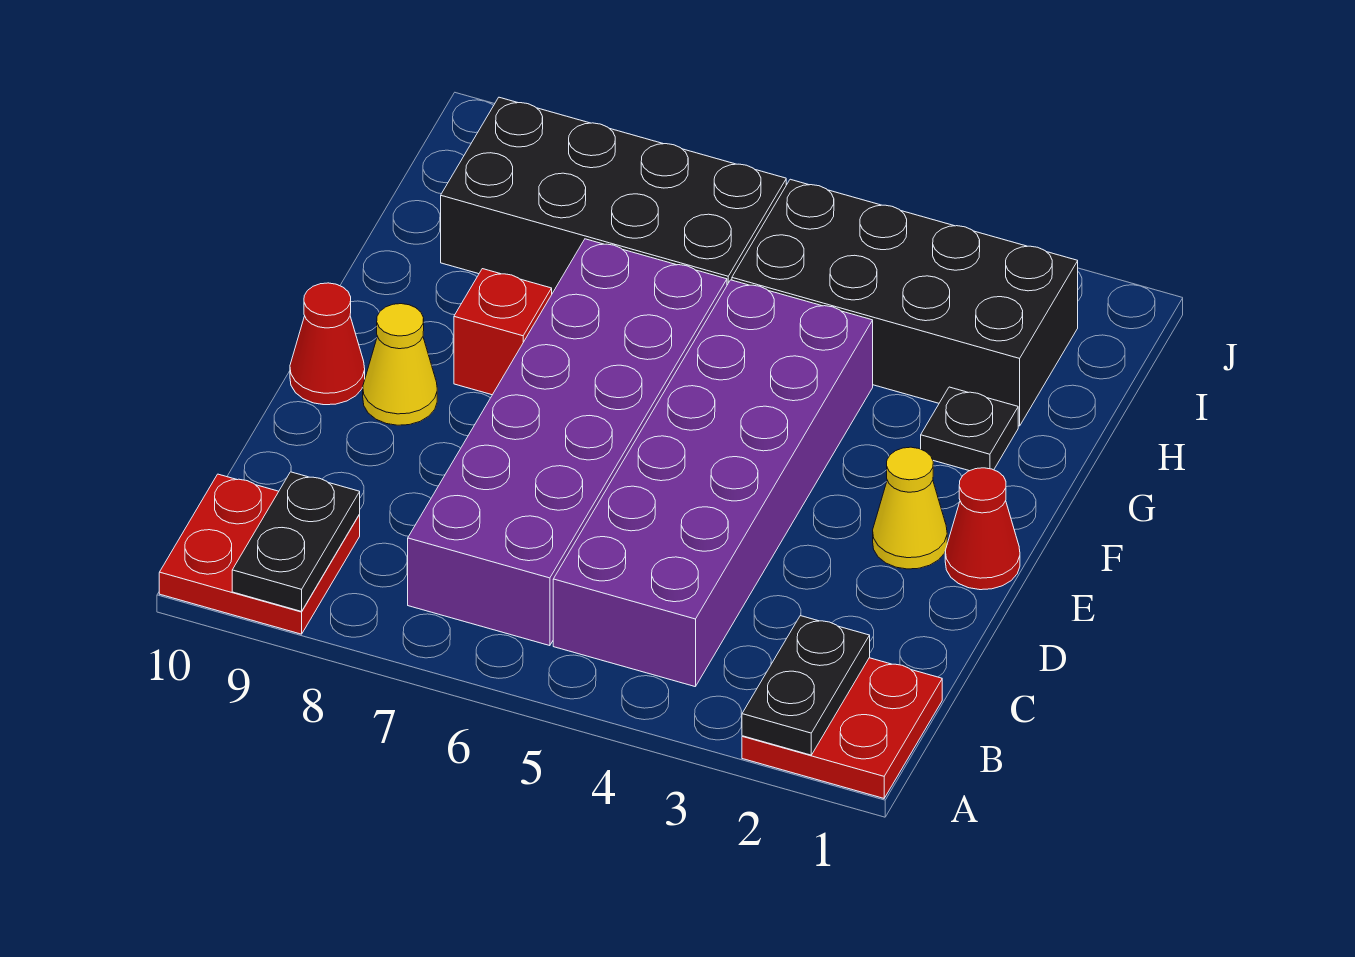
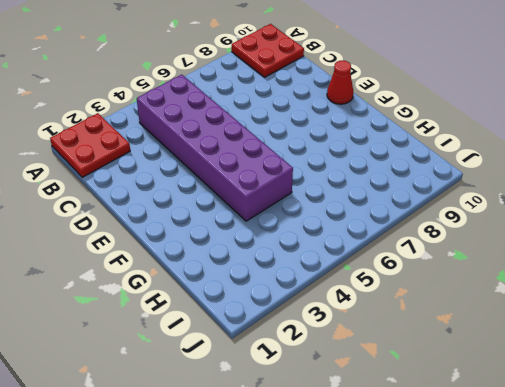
none -> purple 2x6 brick [408,239,727,646]
none -> red 1x1 cone [945,468,1020,590]
none -> yellow 1x1 cone [873,447,947,569]

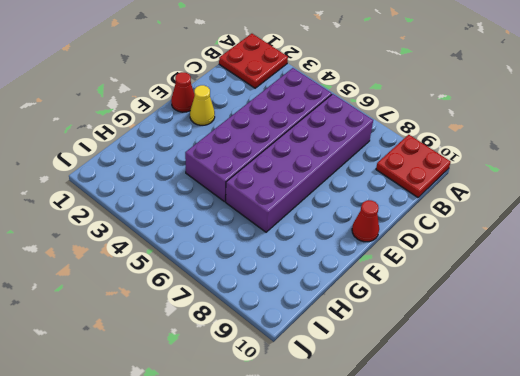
none -> yellow 1x1 cone [363,304,437,425]
none -> red 1x1 brick [454,269,552,395]
none -> black 1x1 plate [921,387,1018,471]

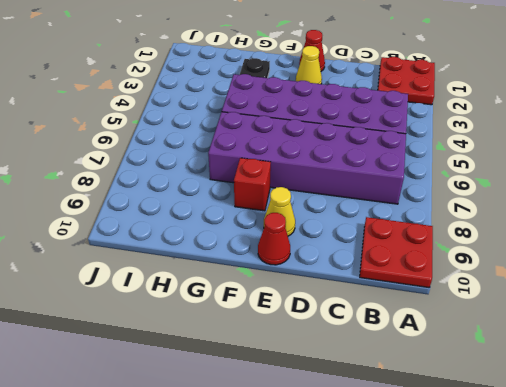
none -> black 2x4 brick [732,179,1078,426]
none -> black 2x4 brick [441,97,786,293]
none -> black 1x2 plate [742,616,870,755]

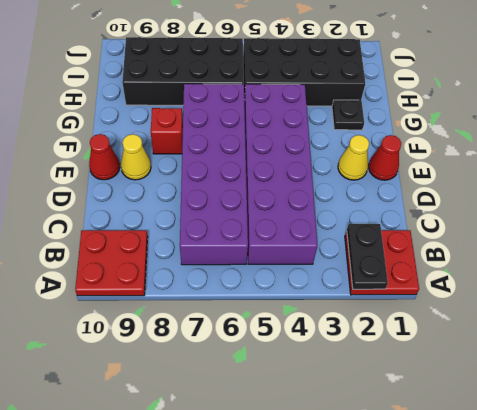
none -> black 1x2 plate [232,472,360,611]

